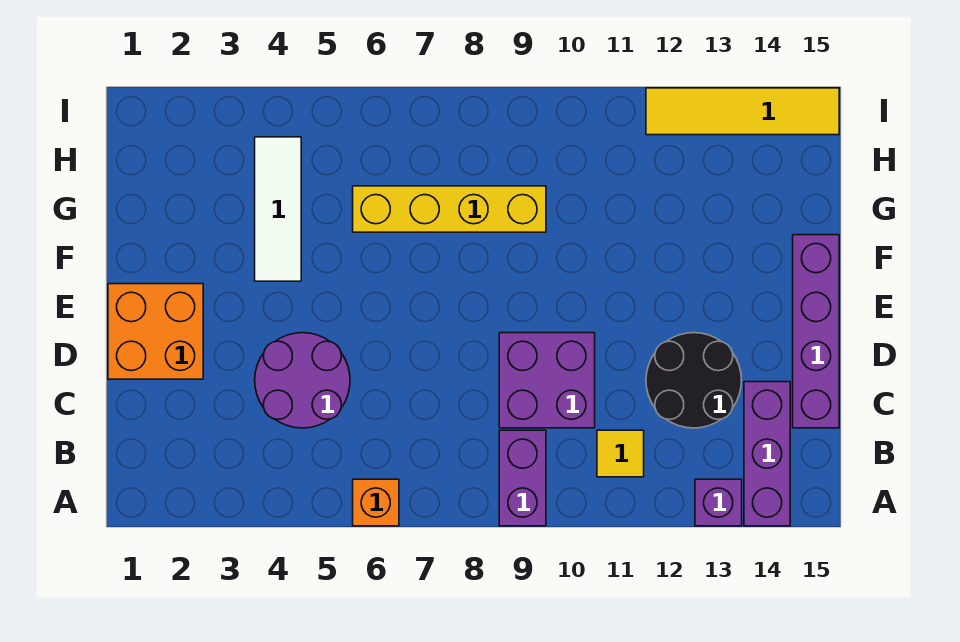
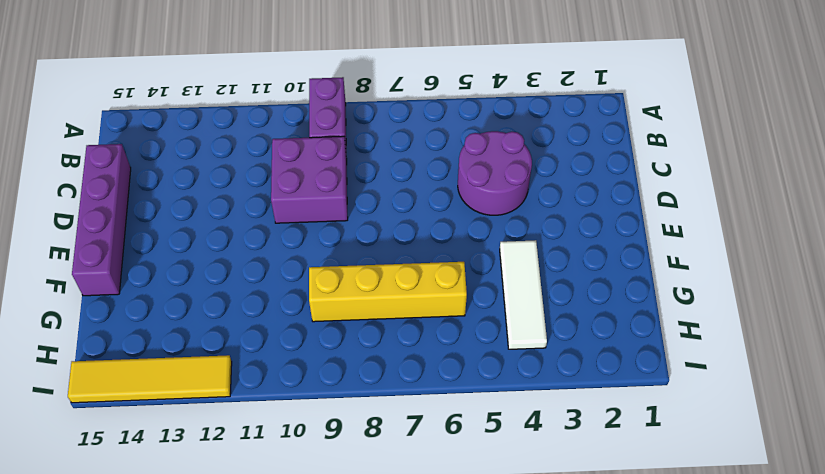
none -> orange 1x1 brick [353,479,399,526]
none -> purple 1x1 brick [695,479,742,526]
none -> purple 1x3 brick [744,382,790,526]

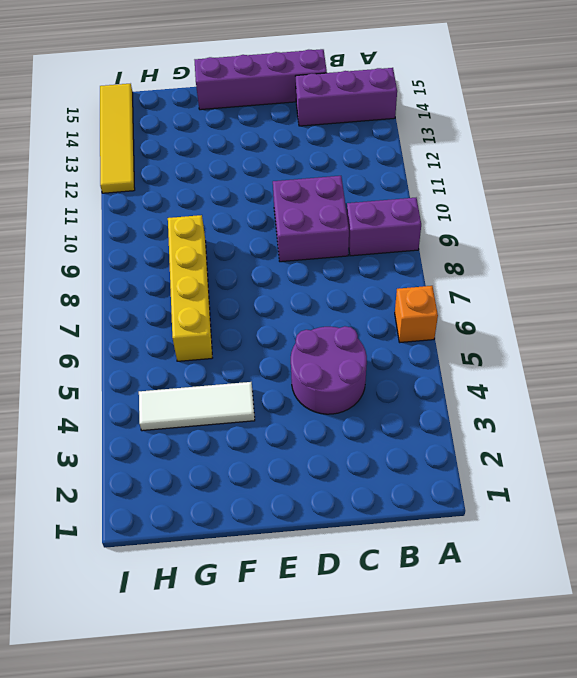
none -> purple 1x1 brick [695,479,742,526]
none -> yellow 1x1 tile [597,430,644,477]
none -> black 2x2 round brick [646,333,742,428]

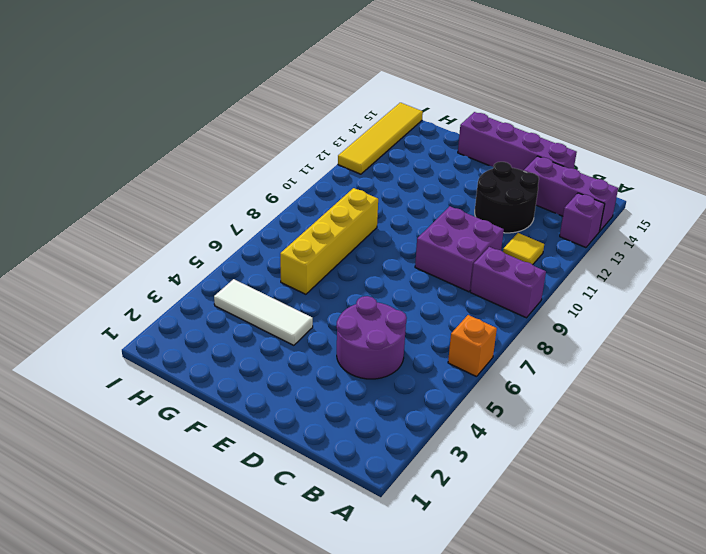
none -> orange 2x2 brick [108,284,203,379]

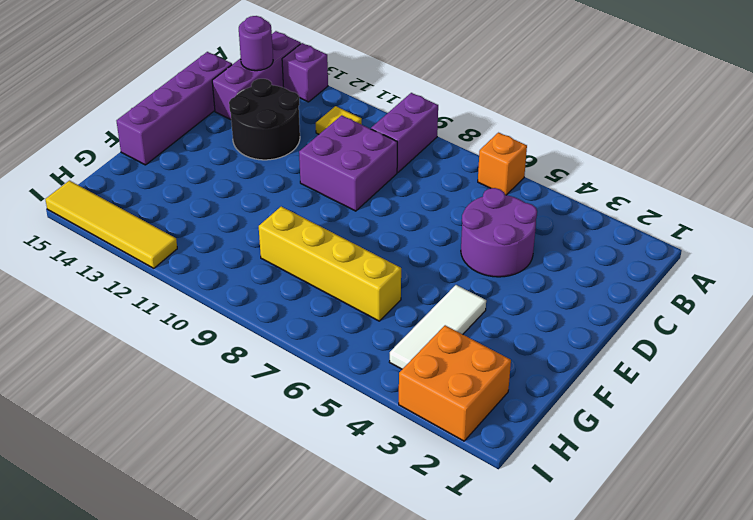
purple 1x1 round brick [239,16,273,71] -> none
orange 2x2 brick [399,325,511,441] -> orange 2x2 brick moved to [108,284,203,379]

